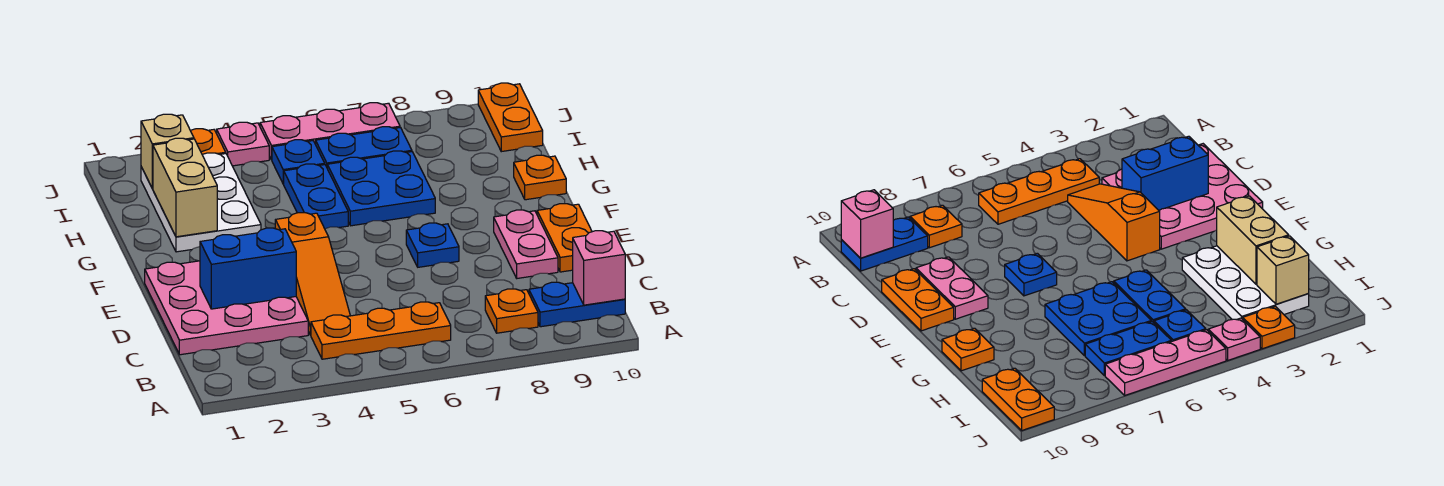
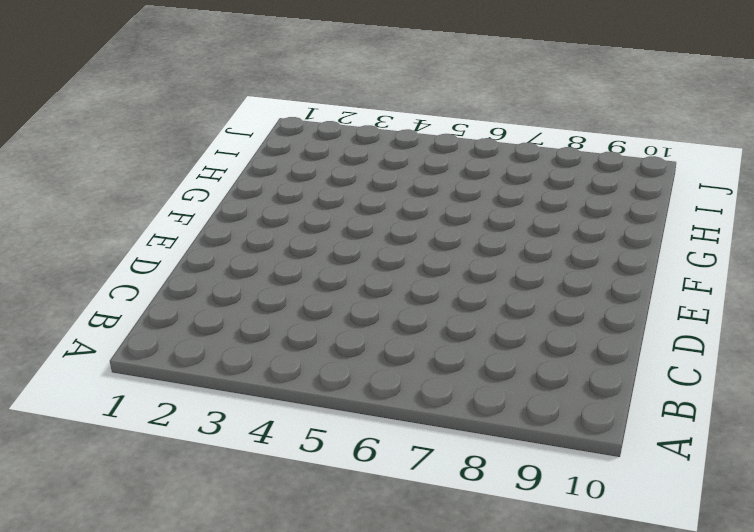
none -> orange 1x3 plate [311,302,451,359]
none -> orange 1x1 plate [485,289,538,333]
none -> blue 1x2 plate [529,282,625,327]

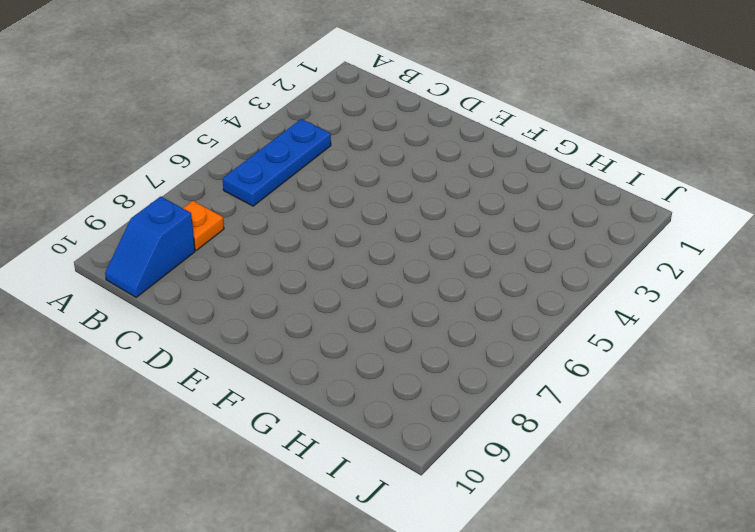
blue 1x3 plate [223,119,331,206] -> orange 1x3 plate [311,302,451,359]
blue 1x2 slope [105,196,195,297] -> blue 1x2 plate [529,282,625,327]
none -> pink 3x3 plate [145,261,308,355]
none -> orange 1x3 slope [275,213,350,335]
none -> pink 1x2 plate [494,210,558,278]

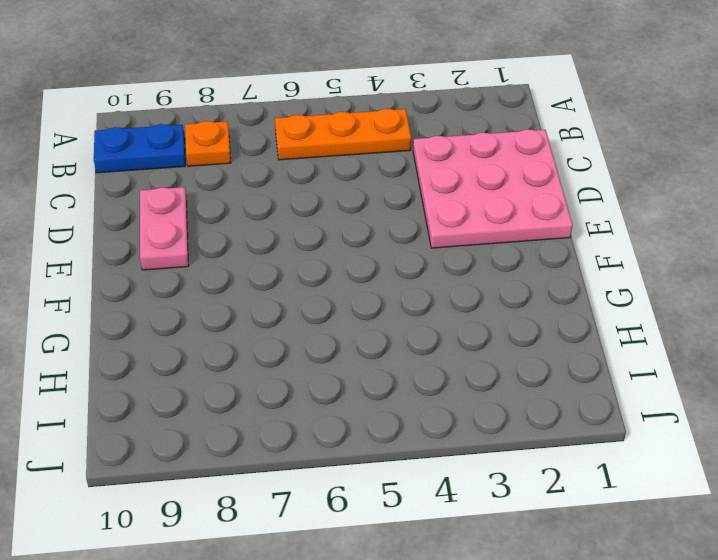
none -> orange 1x3 slope [275,213,350,335]
none -> orange 1x2 plate [537,204,592,272]
none -> blue 1x1 plate [406,223,459,267]

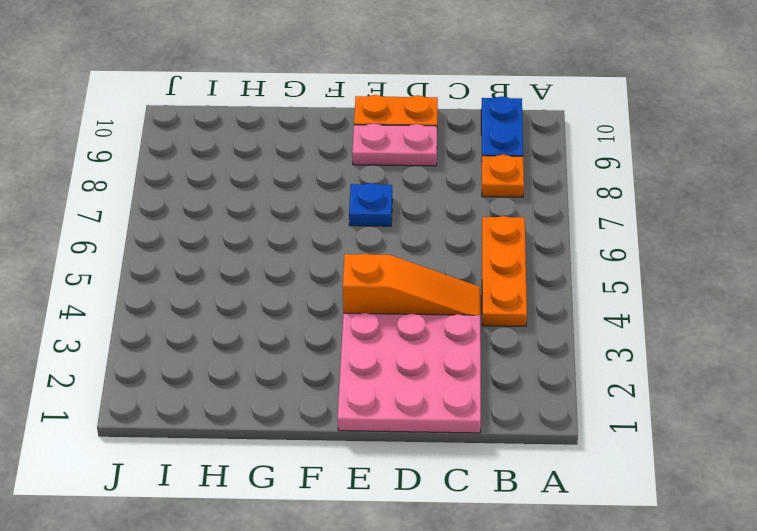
none -> white 2x3 plate [141,153,261,252]
none -> blue 1x2 plate [284,164,348,229]
none -> blue 2x2 plate [327,151,435,226]

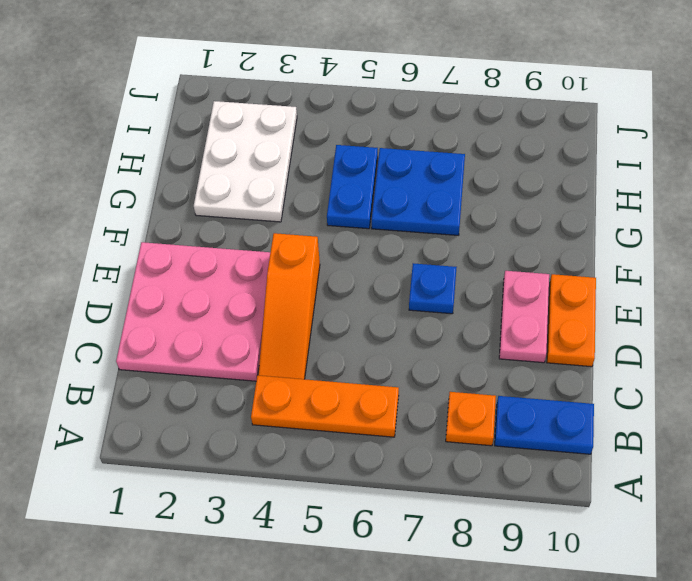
none -> orange 1x1 plate [514,155,566,200]
none -> blue 1x1 plate [272,140,325,184]
none -> blue 1x2 plate [316,127,412,167]

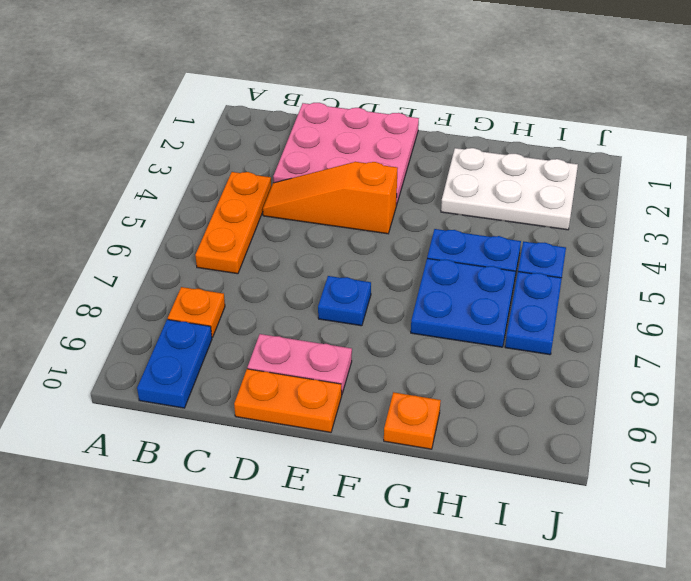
none -> orange 1x2 plate [478,83,543,152]
none -> orange 1x1 plate [190,129,226,154]
none -> pink 1x1 plate [217,122,269,166]

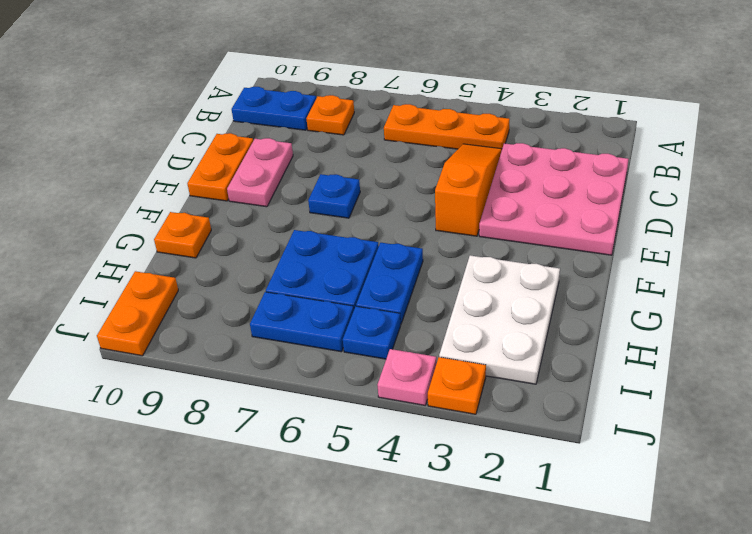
none -> pink 1x3 plate [260,103,400,160]
none -> pink 1x1 brick [573,231,625,305]
none -> blue 1x2 brick [200,228,296,309]

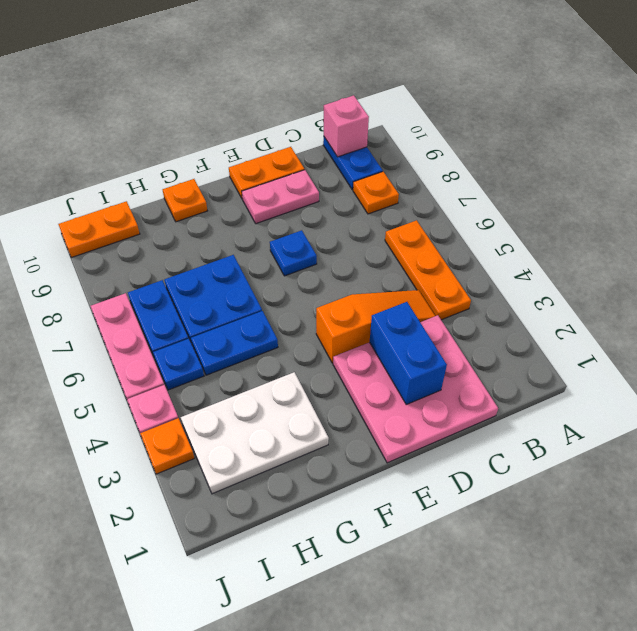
none -> tan 1x2 brick [153,138,217,237]
none -> tan 1x1 brick [141,114,194,189]

